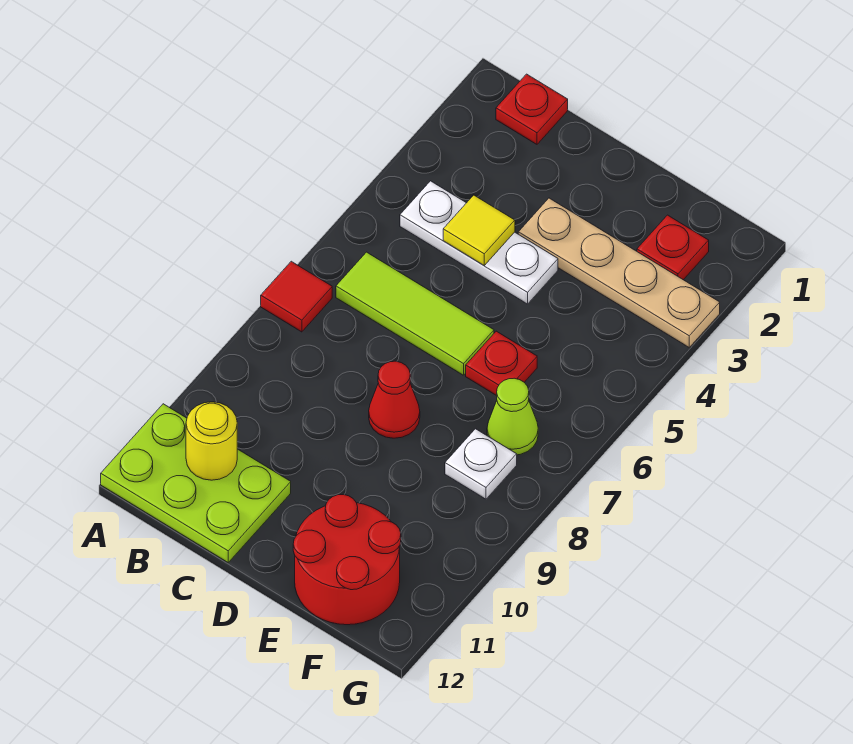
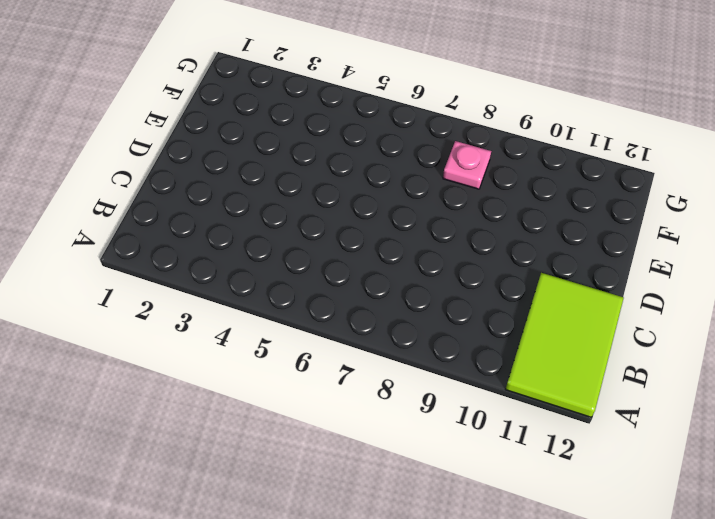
lime 2x3 tile [505,273,624,417] -> lime 2x3 plate [101,404,291,562]
pink 1x1 plate [443,141,491,189] -> white 1x1 plate [445,429,517,499]
none -> red 1x1 tile [261,261,332,332]
none -> red 1x1 plate [496,74,568,144]
none -> white 1x3 plate [400,181,558,304]

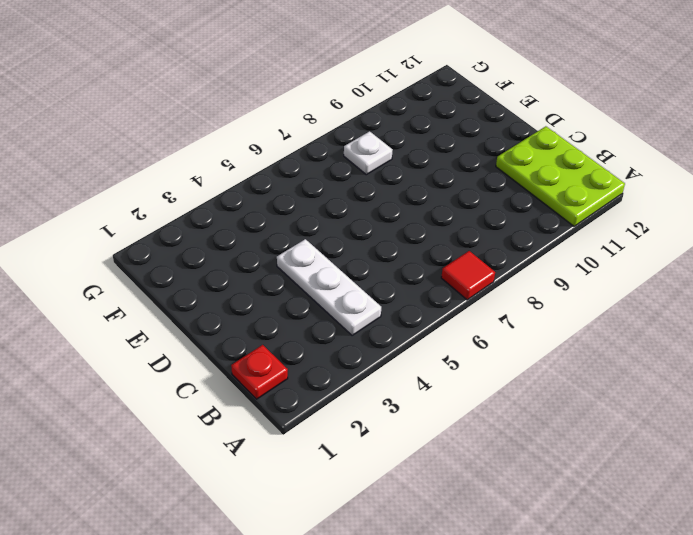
none -> lime 1x3 tile [336,252,494,375]
none -> tan 1x4 plate [518,198,720,347]
none -> red 1x1 cone [369,361,420,438]

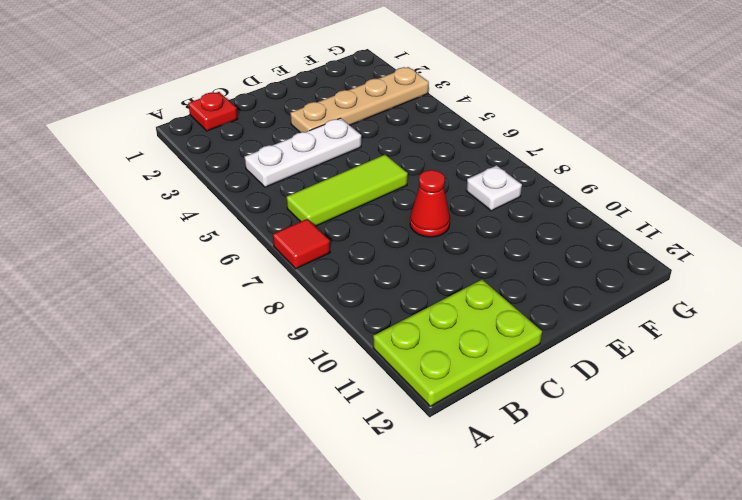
none -> red 1x1 plate [466,331,537,396]
none -> red 2x2 round brick [293,495,401,625]
none -> red 1x1 plate [637,215,709,280]

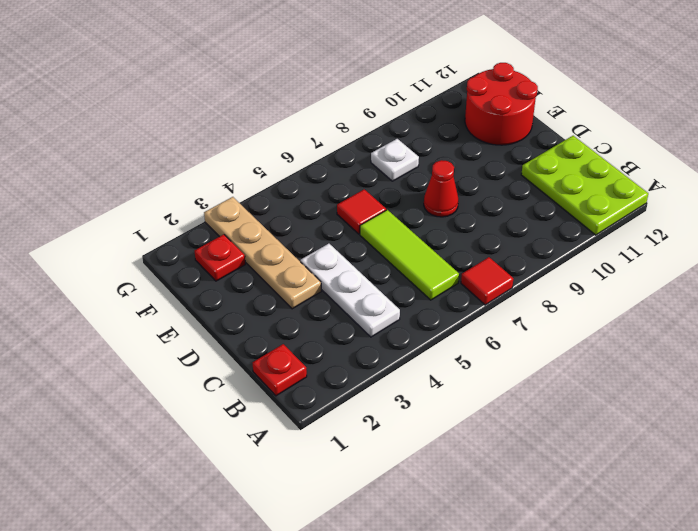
red 1x1 tile [337,189,386,234] -> red 1x1 plate [466,331,537,396]
none -> lime 1x1 cone [487,378,538,455]
none -> yellow 1x1 round brick [186,402,237,480]
none -> yellow 1x1 tile [443,195,515,265]

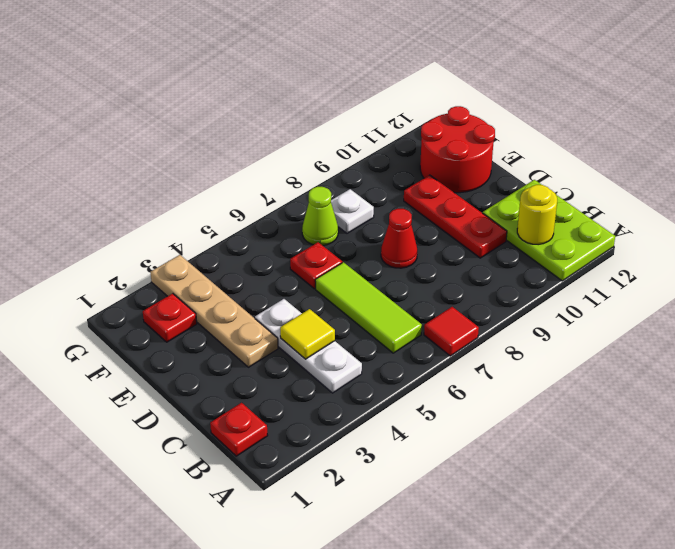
red 1x3 plate [404,175,507,258] -> none

